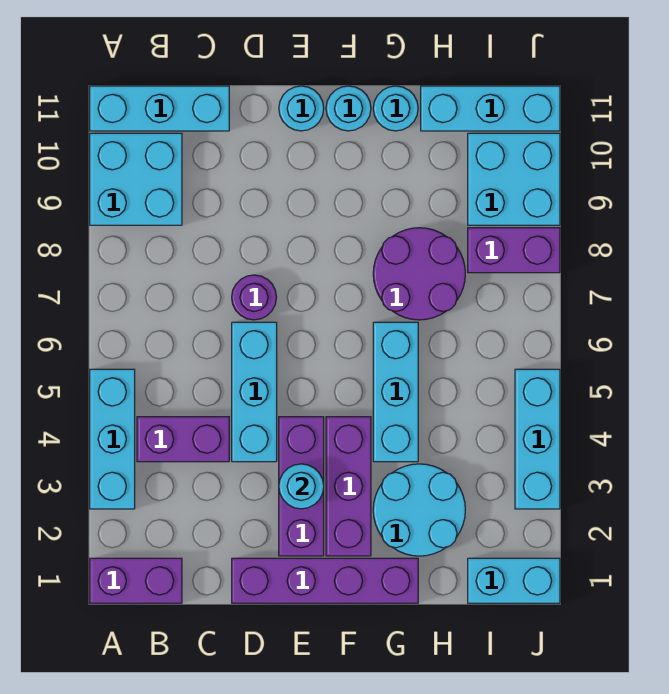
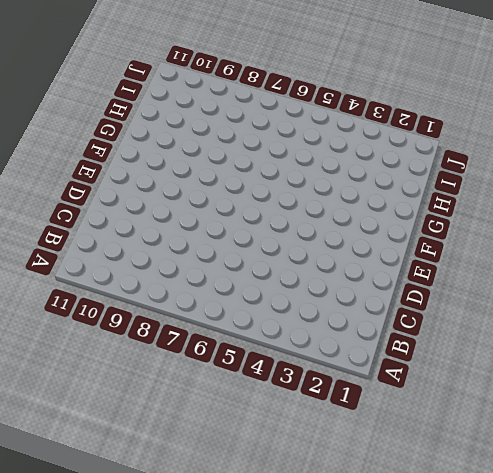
none -> purple 1x2 brick [90,558,182,603]
none -> cyan 1x3 brick [90,369,135,509]
none -> cyan 2x2 brick [90,133,182,225]

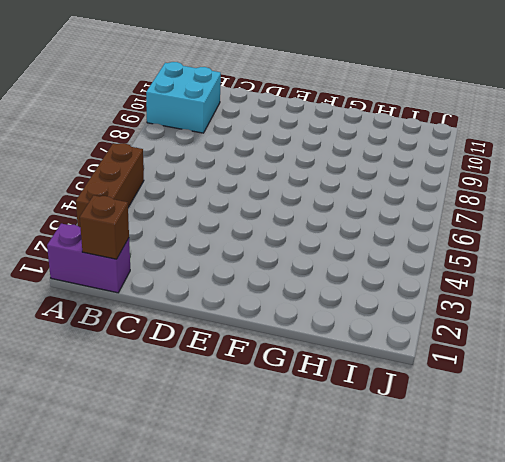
brown 1x3 brick [76,143,144,227] -> cyan 1x3 brick [90,369,135,509]
brown 1x1 brick [80,195,129,259] -> none
none -> cyan 1x3 brick [90,86,229,131]
none -> purple 1x2 brick [137,417,229,462]
none -> purple 1x4 brick [232,558,418,603]

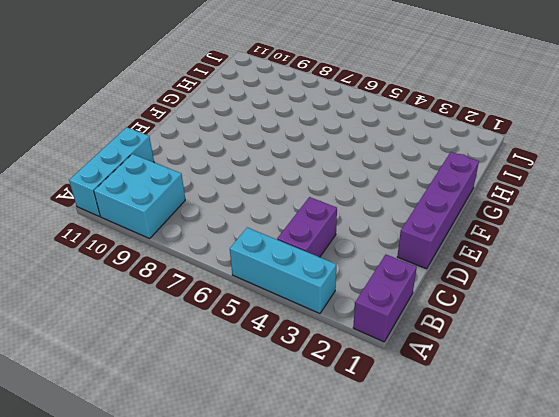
none -> cyan 1x3 brick [232,322,277,462]
none -> purple 1x1 round brick [232,275,276,320]
none -> purple 1x3 brick [279,417,324,556]

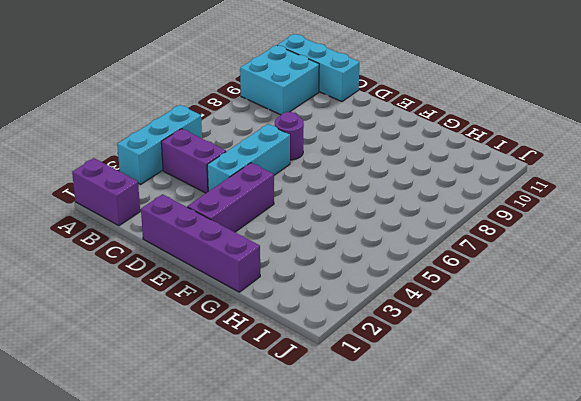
none -> cyan 1x1 round brick [279,86,324,131]
none -> purple 1x3 brick [326,417,371,556]
none -> cyan 1x1 round brick [326,86,371,131]

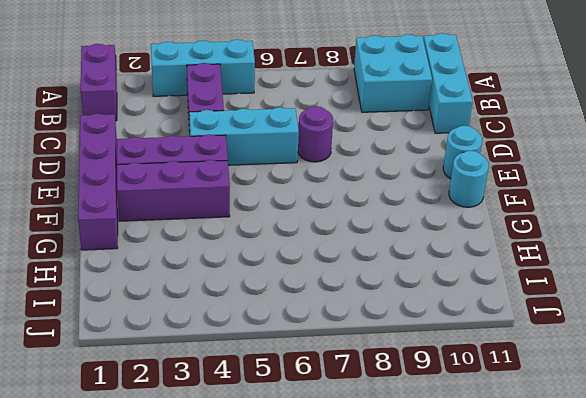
none -> cyan 2x2 round brick [373,464,465,556]
none -> cyan 1x3 brick [373,322,418,462]
none -> purple 2x2 round brick [373,228,465,320]

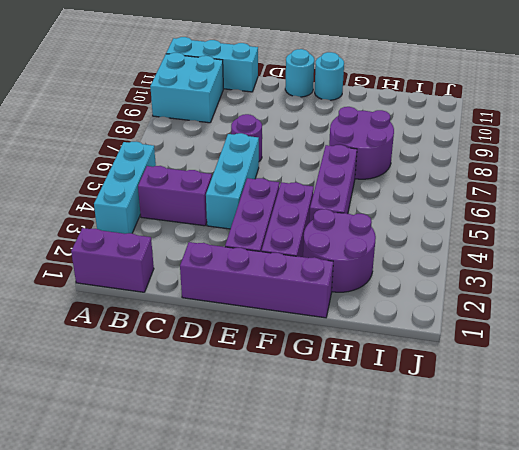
purple 2x2 round brick [303,209,376,292] -> cyan 2x2 round brick [373,464,465,556]
purple 1x3 brick [310,145,357,222] -> cyan 1x3 brick [373,322,418,462]
none -> cyan 1x1 round brick [373,86,418,131]
none -> cyan 1x3 brick [421,86,560,131]
none -> cyan 1x2 brick [468,558,560,603]

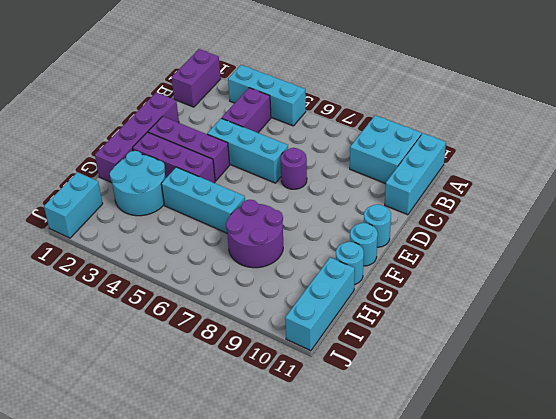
none -> purple 1x2 brick [468,228,560,273]
none -> cyan 2x2 brick [468,133,560,225]
none -> cyan 1x3 brick [515,369,560,509]

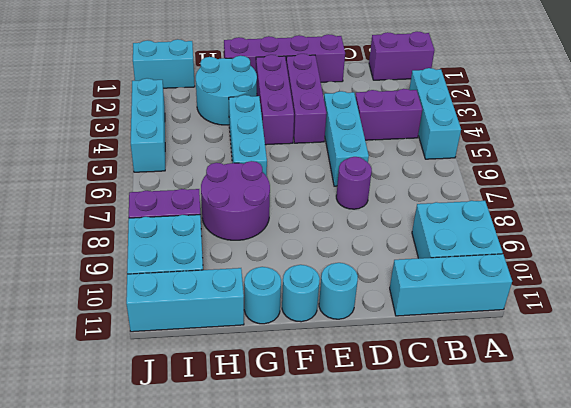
none -> cyan 1x1 round brick [279,464,324,509]

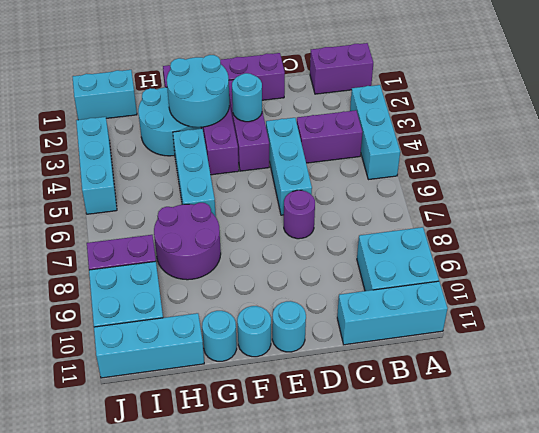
cyan 2x2 round brick [167,55,229,127] -> none

